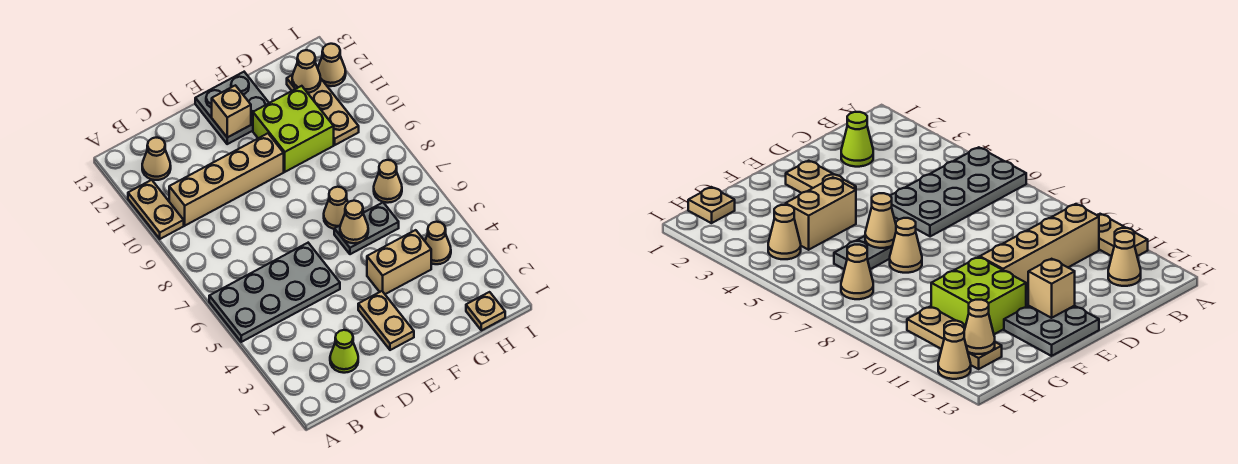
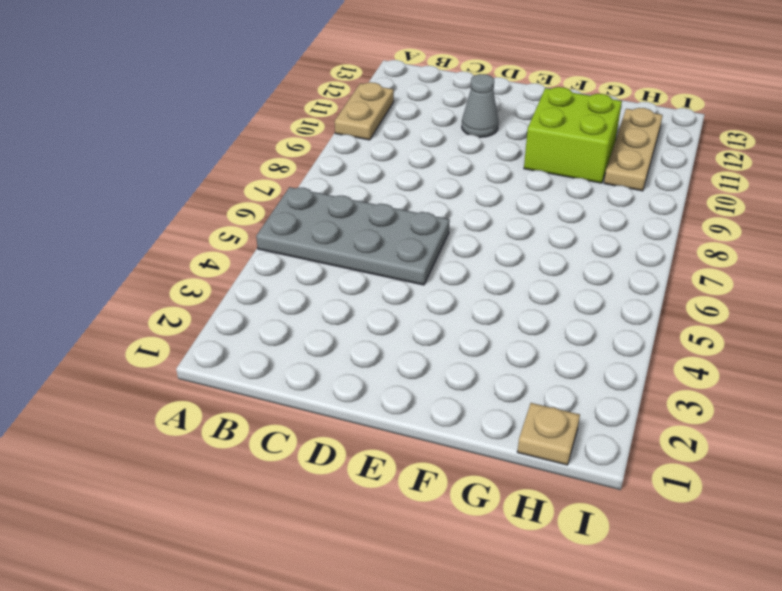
grey 1x1 cone [462,74,498,137] -> none
none -> tan 1x4 brick [169,133,284,225]
none -> tan 1x1 cone [142,138,171,180]
none -> lime 1x1 cone [330,330,358,373]

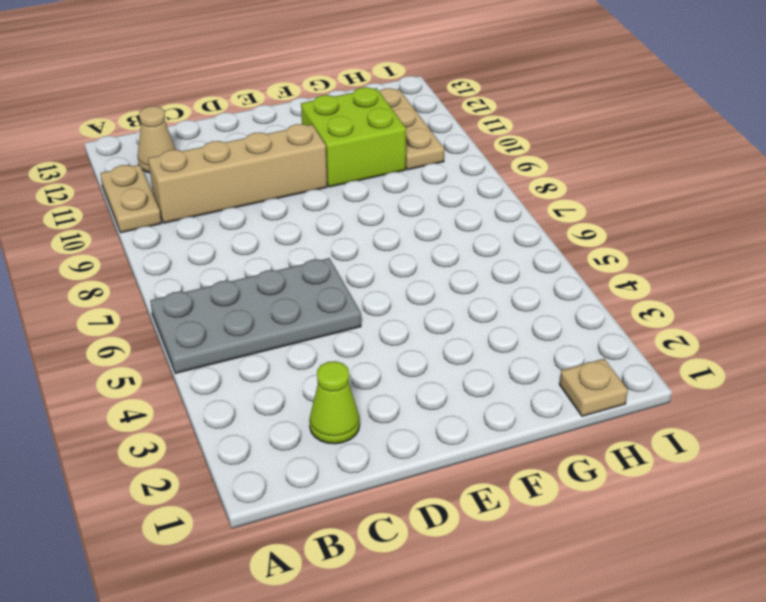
none -> tan 1x2 plate [358,291,414,350]
none -> grey 2x2 plate [195,72,269,144]
none -> tan 1x2 brick [367,230,431,294]

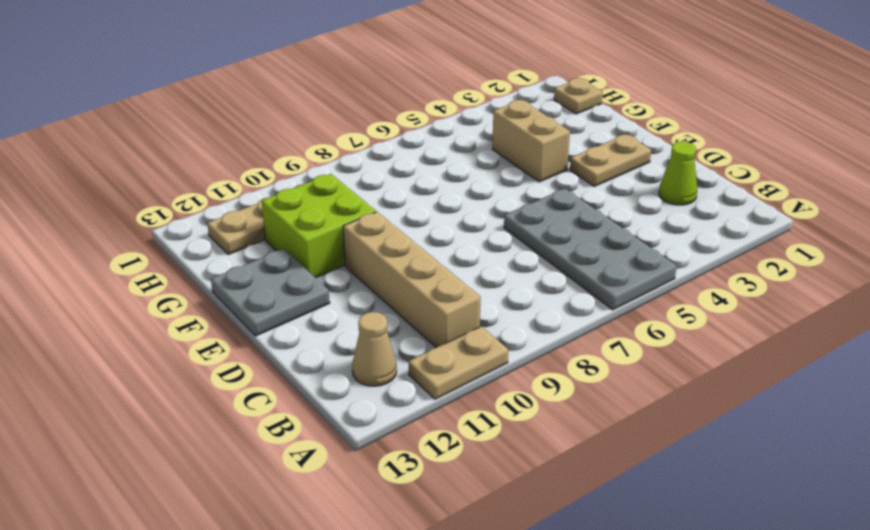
none -> grey 1x2 plate [334,203,399,254]
none -> tan 1x1 cone [324,187,348,229]
none -> tan 1x1 cone [425,222,451,264]

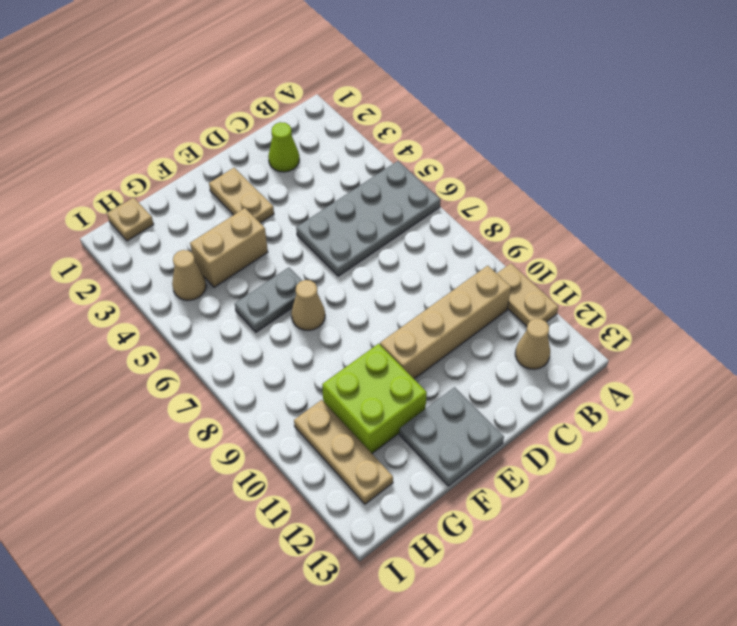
none -> tan 1x1 cone [374,160,402,203]
none -> tan 1x1 cone [318,44,346,86]
none -> tan 1x1 brick [212,85,251,137]

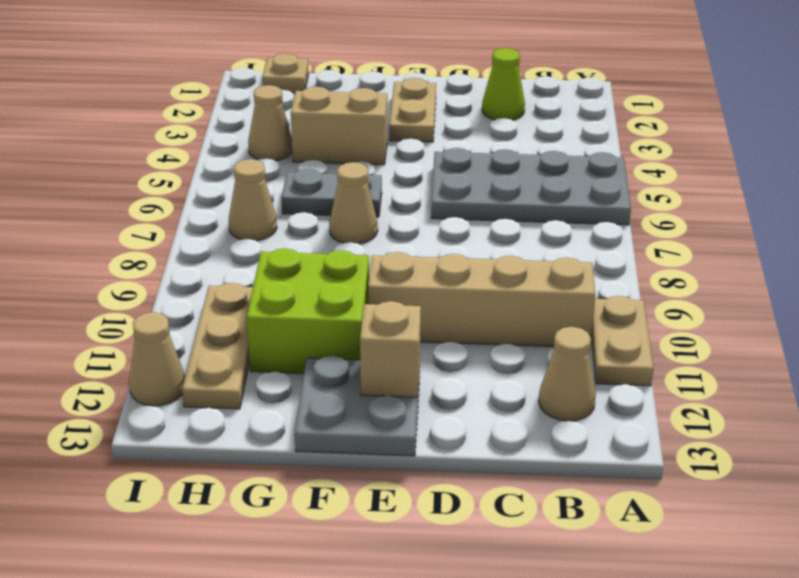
none -> tan 1x1 cone [340,201,368,243]
none -> tan 1x1 cone [292,50,321,93]

